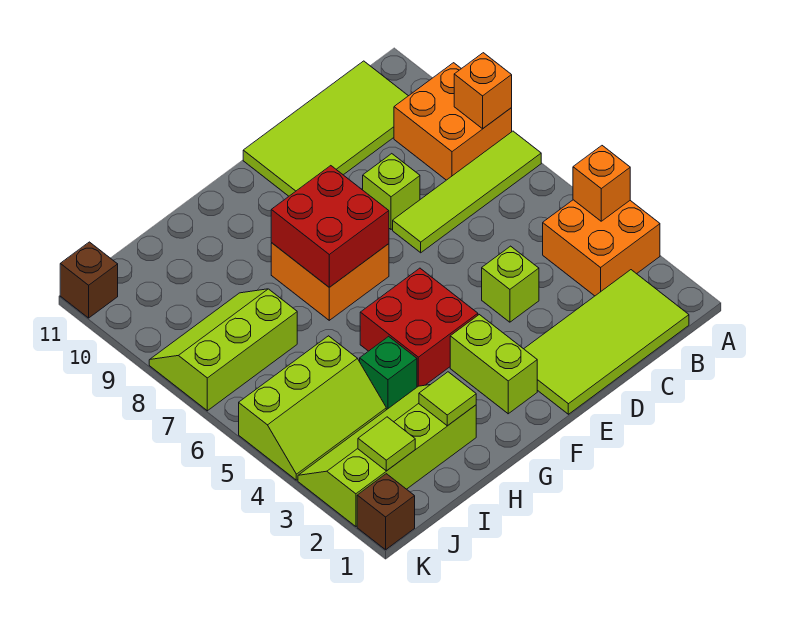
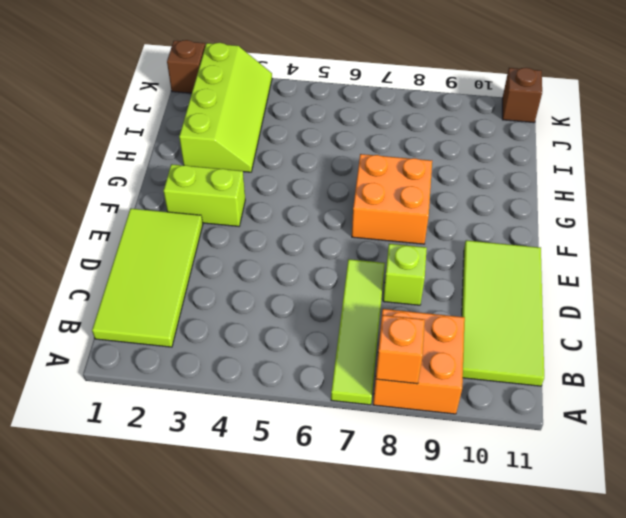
none -> orange 2x2 brick [543,200,660,296]
none -> lime 1x1 brick [482,246,539,322]
none -> red 2x2 brick [360,268,478,387]

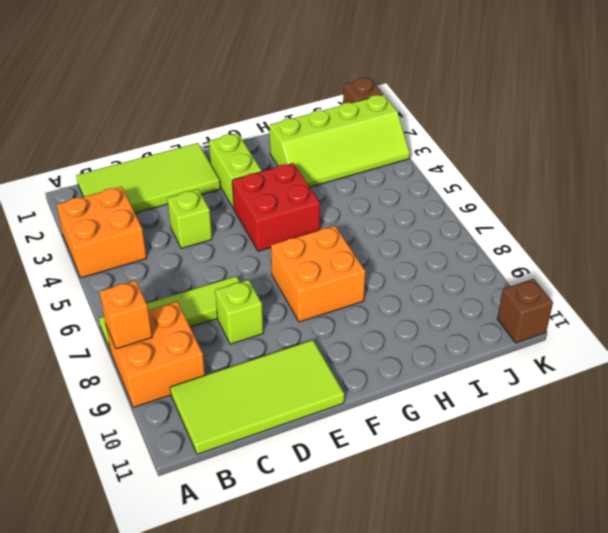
none -> green 1x1 brick [360,336,417,410]
none -> lime 2x3 slope [239,336,386,480]
none -> lime 2x3 slope [149,289,297,411]

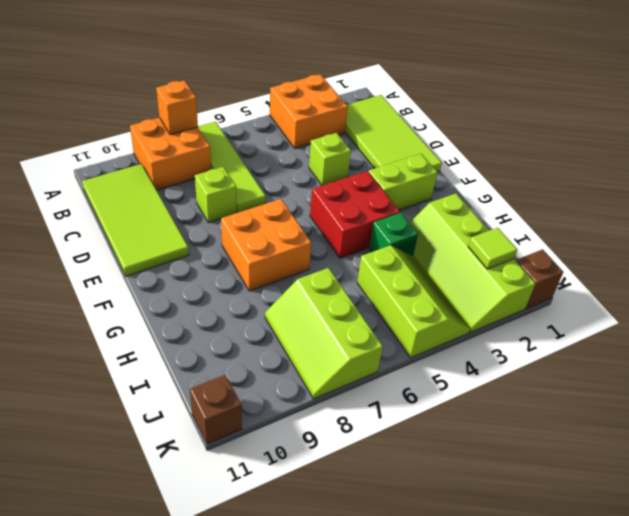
none -> orange 1x1 brick [573,146,630,221]
none -> red 2x2 brick [271,166,389,287]
none -> lime 1x1 tile [419,372,476,426]

